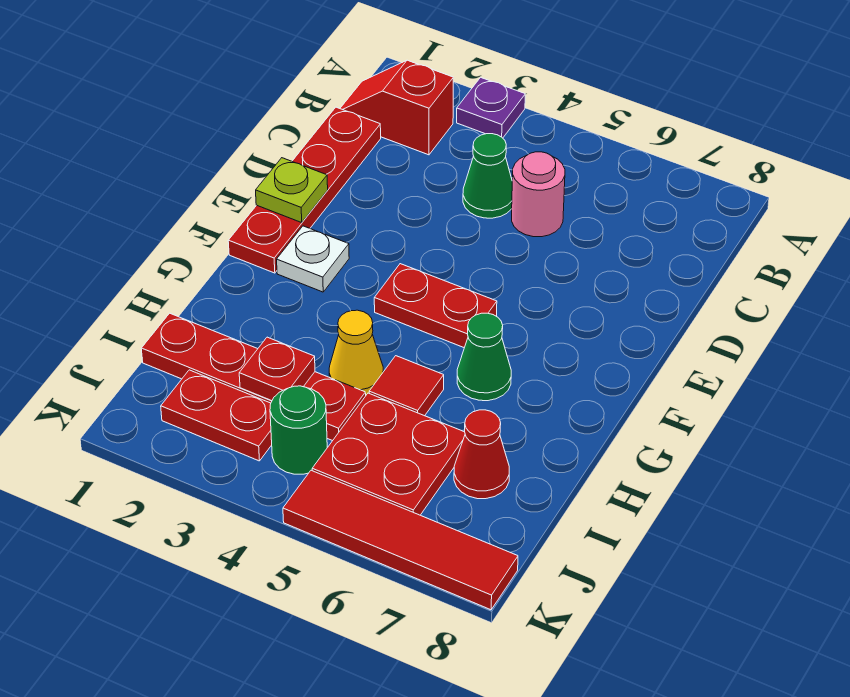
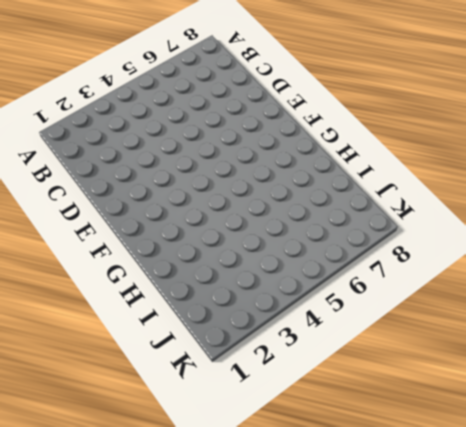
none -> purple 1x1 plate [457,77,525,138]
none -> red 1x2 slope [340,60,453,155]
none -> red 1x4 plate [228,107,381,273]

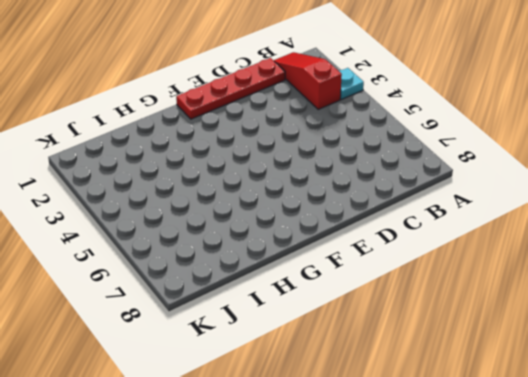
cyan 1x1 plate [339,68,364,99] -> purple 1x1 plate [457,77,525,138]
red 1x3 slope [273,52,342,109] -> red 1x2 slope [340,60,453,155]
none -> green 1x1 cone [463,134,512,218]
none -> pink 1x1 round brick [512,152,565,237]
none -> white 1x1 plate [277,226,349,292]

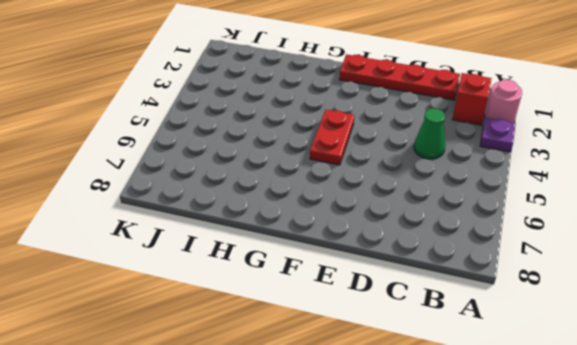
pink 1x1 round brick [485,80,522,123] -> pink 1x1 round brick moved to [512,152,565,237]
none -> white 1x1 plate [277,226,349,292]
none -> green 1x1 cone [457,313,511,401]
none -> yellow 1x1 cone [329,310,383,395]

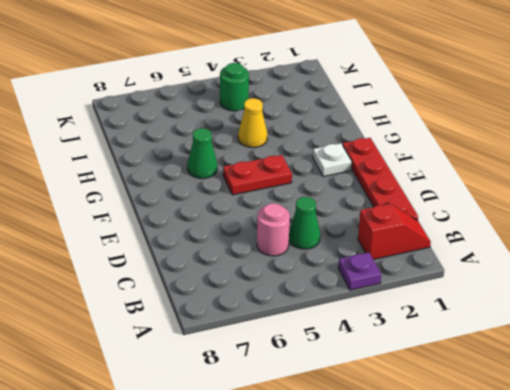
none -> red 1x1 tile [369,356,444,416]
none -> red 1x4 plate [141,313,366,441]
none -> red 2x2 plate [312,393,465,515]

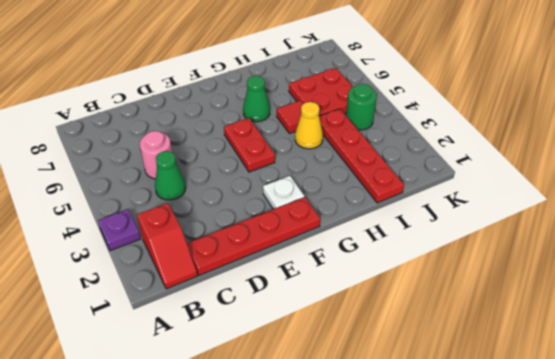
none -> red 1x1 cone [454,410,509,499]
none -> red 1x2 plate [161,370,272,461]
none -> red 1x4 tile [283,470,518,610]

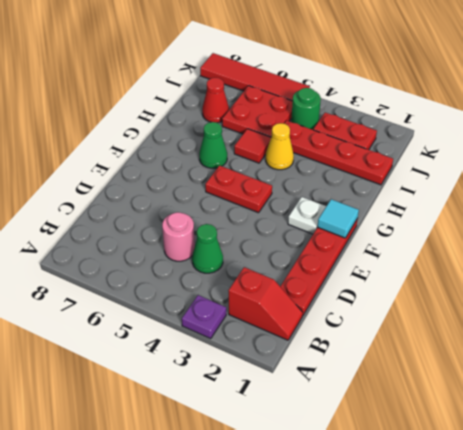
cyan 1x1 tile [317,199,359,238] -> none
none -> lime 1x1 plate [256,158,328,223]
none -> red 1x1 plate [239,337,315,401]

